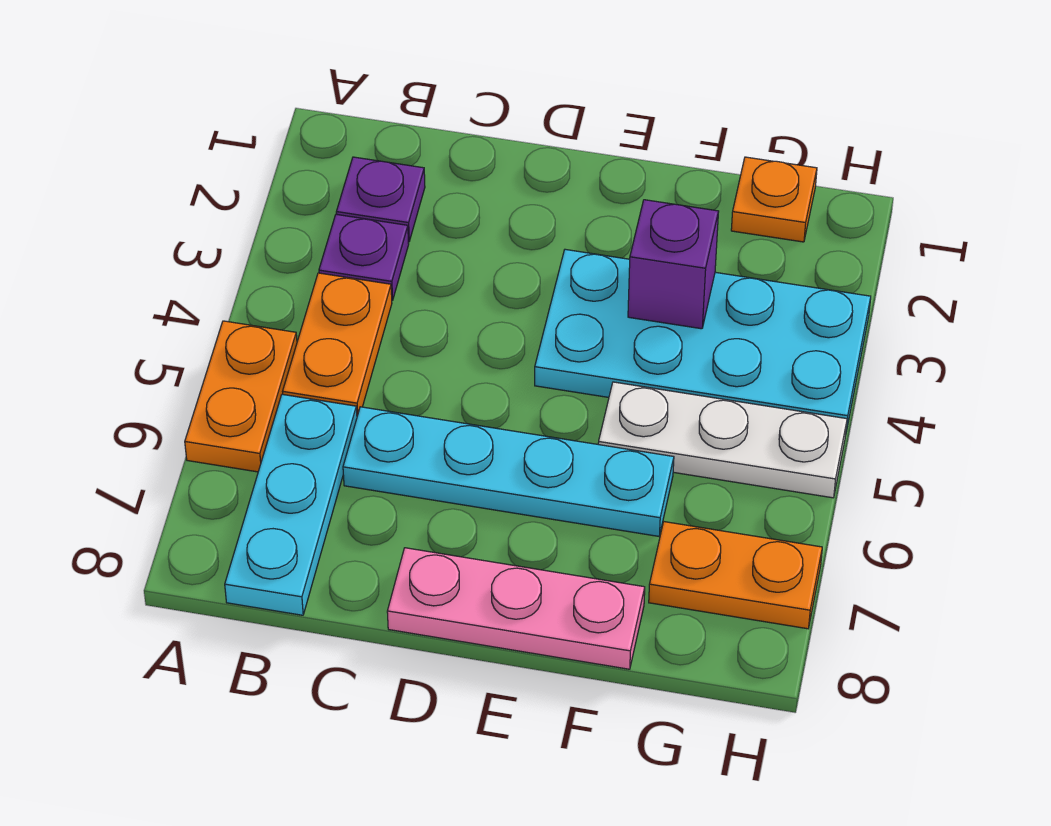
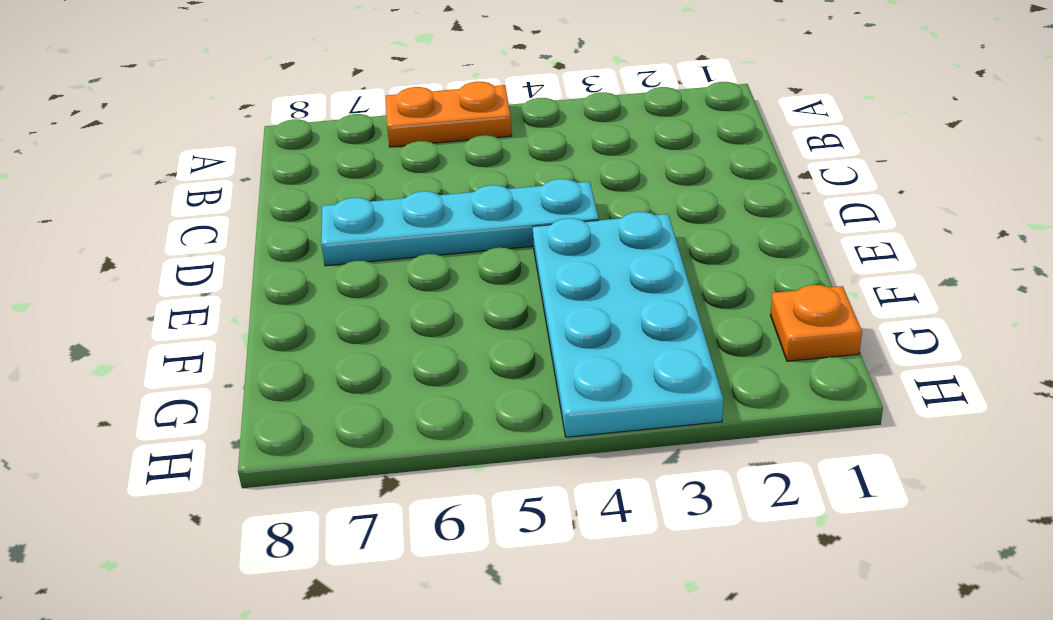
cyan 1x4 plate [321,179,599,266] -> cyan 1x4 plate turned to [343,407,674,536]
none -> purple 1x1 plate [336,157,425,242]
none -> purple 1x1 plate [319,214,409,301]
none -> orange 1x2 plate [283,273,392,416]

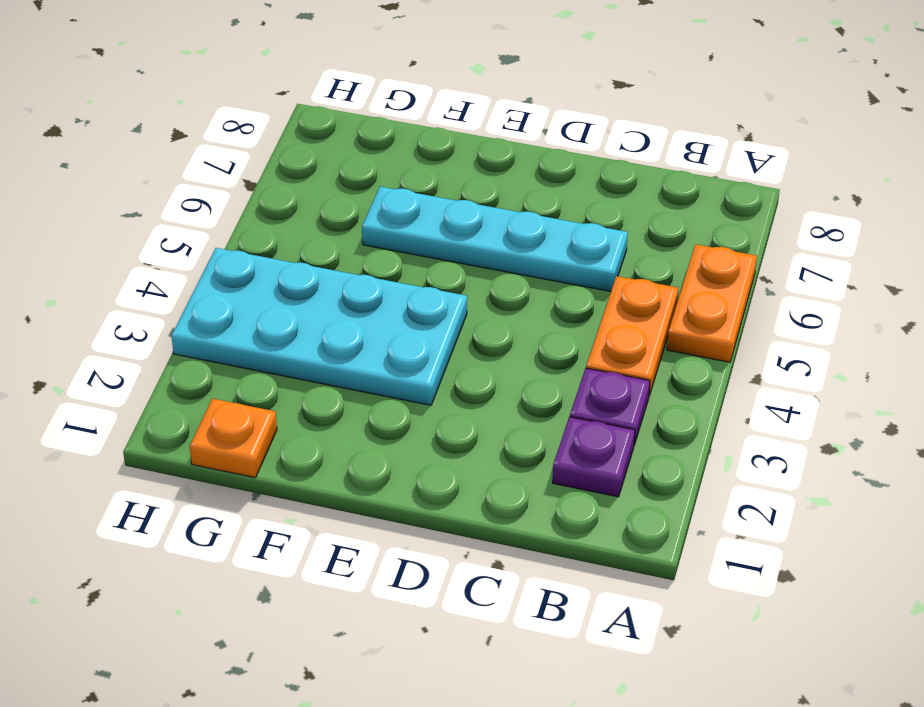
none -> cyan 1x3 plate [225,394,357,615]
none -> pink 1x3 plate [387,548,645,669]
none -> white 1x3 plate [598,382,847,498]

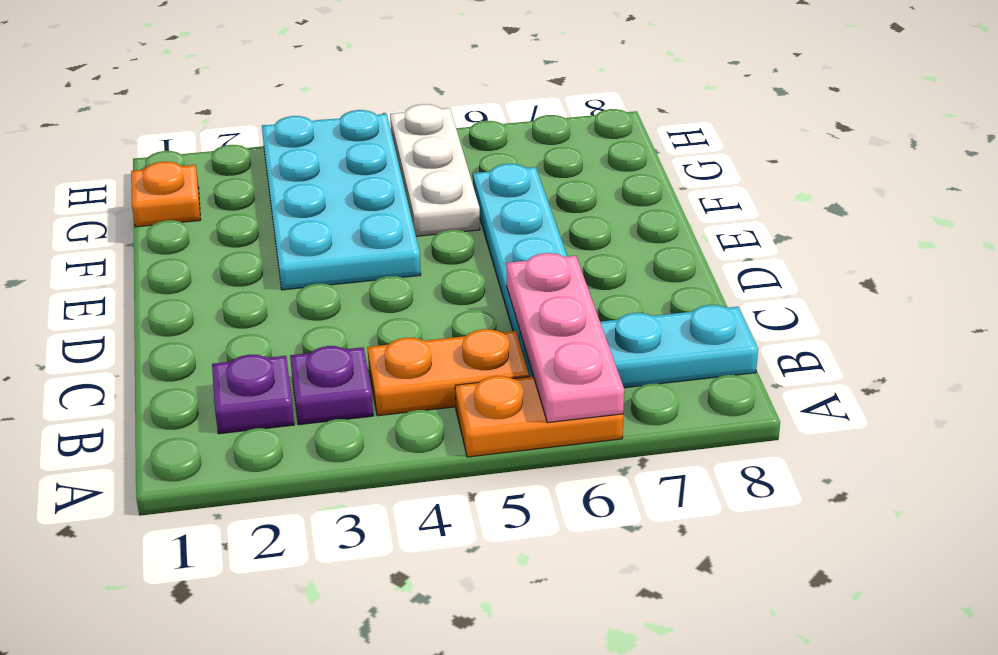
pink 1x3 plate [506,253,624,423] -> pink 1x3 plate moved to [387,548,645,669]
none -> orange 1x2 plate [649,522,822,629]
none -> purple 1x1 brick [628,200,719,329]

